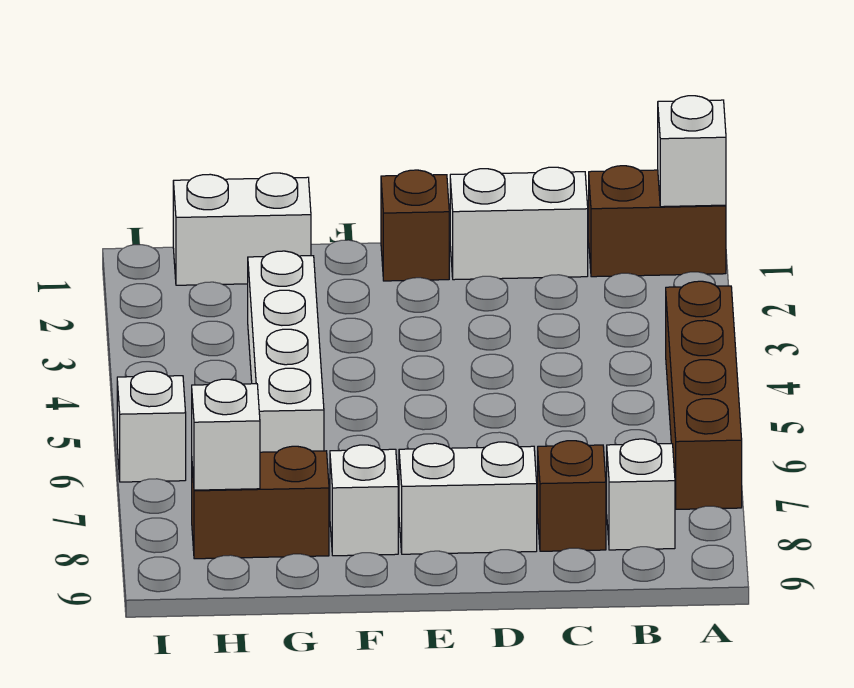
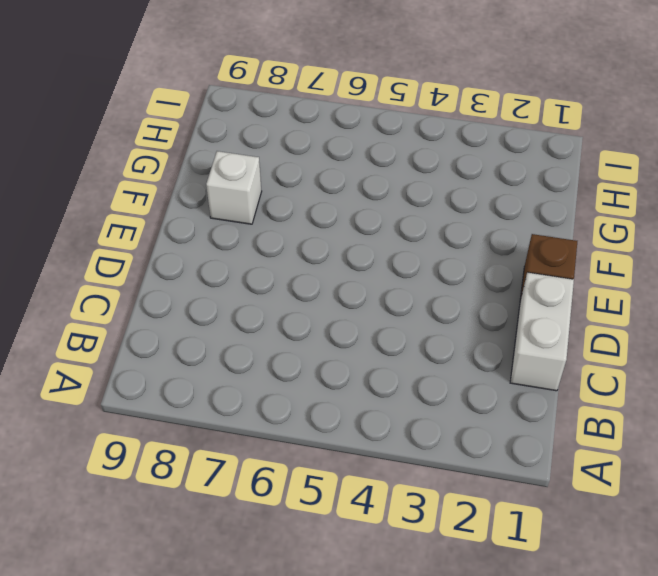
none -> brown 1x2 brick [589,166,726,277]
none -> brown 1x4 brick [666,281,742,509]
none -> white 1x1 brick [607,439,675,550]

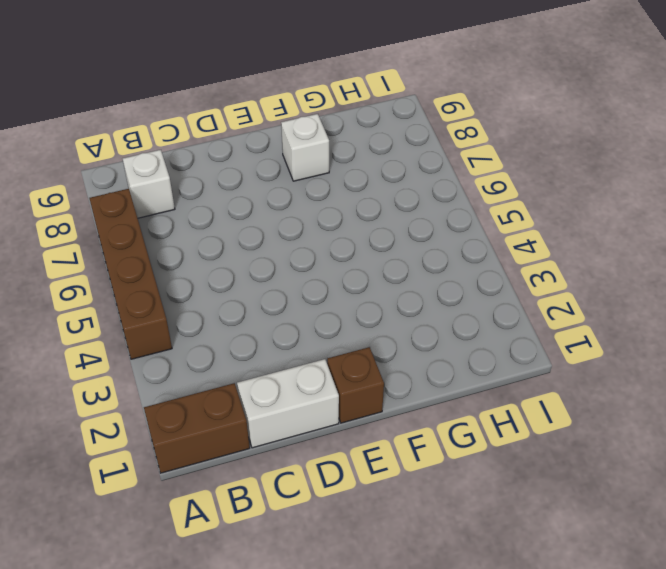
none -> brown 1x1 brick [538,441,606,551]
none -> white 1x2 brick [399,442,537,554]
none -> white 1x2 brick [173,173,311,285]

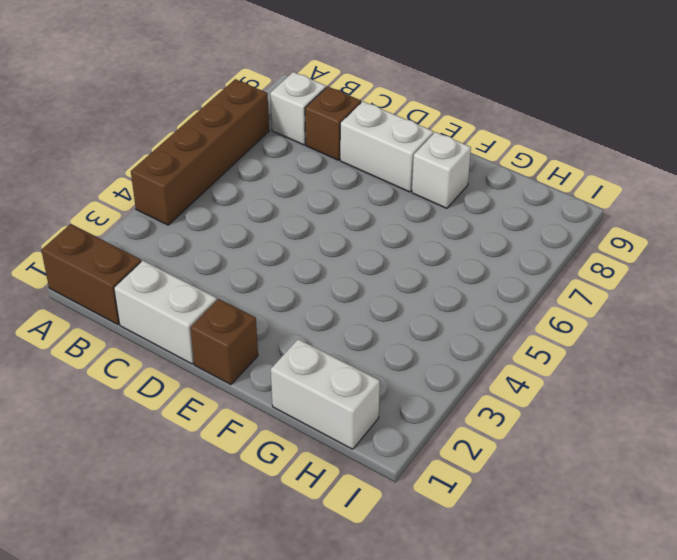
none -> white 1x4 brick [248,251,324,452]
none -> brown 1x2 brick [192,446,329,559]
none -> white 1x1 brick [117,371,186,482]

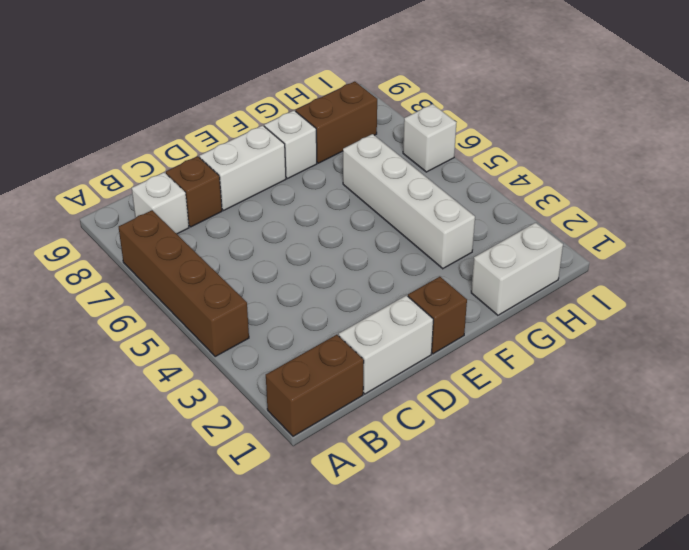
none -> white 1x1 brick [658,96,726,207]
none -> white 1x1 brick [192,379,260,490]

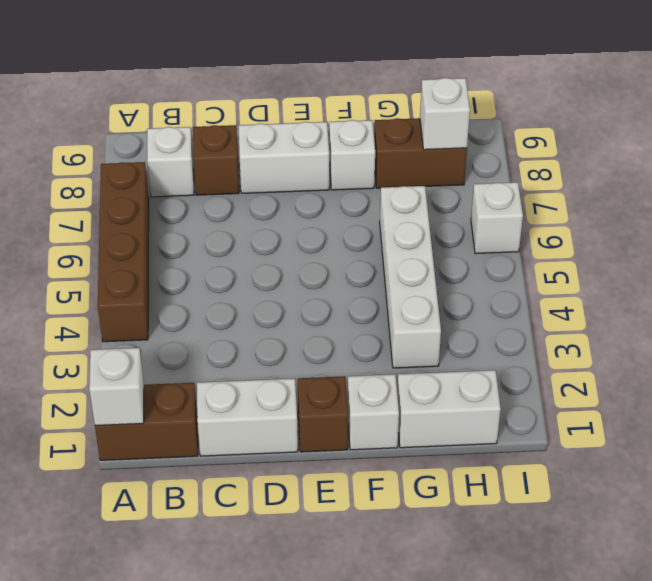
white 1x1 brick [347,374,399,450] -> none

